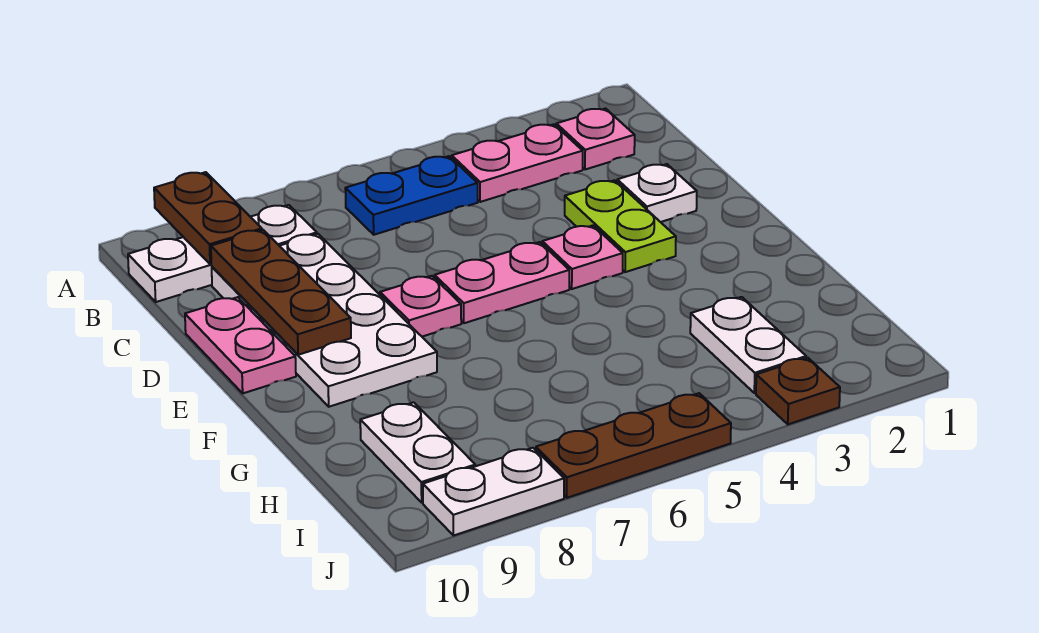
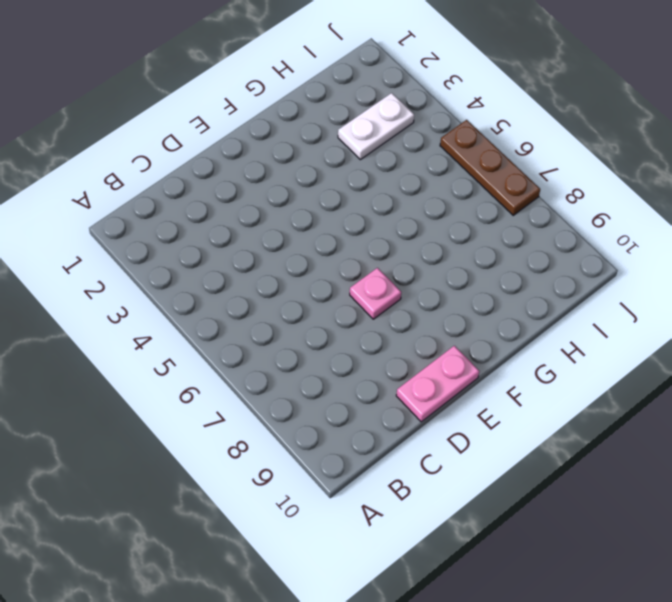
none -> pink 1x1 plate [556,109,635,170]
none -> pink 1x2 plate [452,124,583,202]
none -> blue 1x2 plate [345,156,478,235]

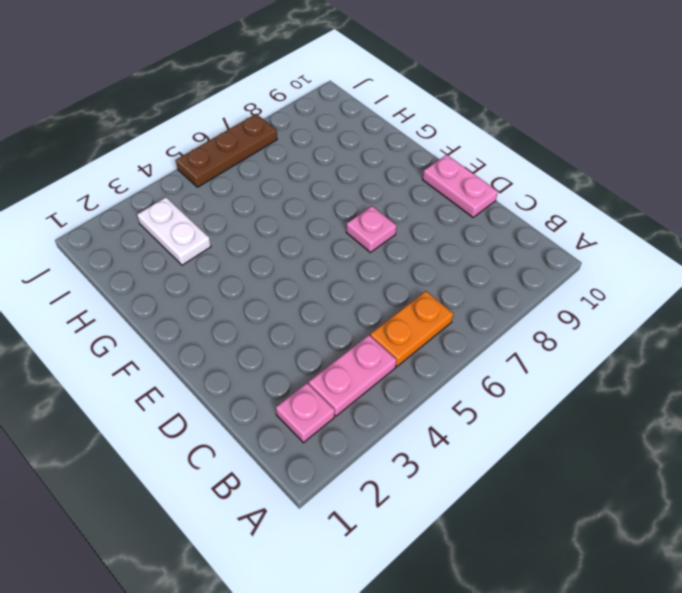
orange 1x2 plate [370,291,453,367] -> blue 1x2 plate [345,156,478,235]
none -> white 1x3 plate [128,205,317,302]
none -> white 2x4 plate [212,234,437,407]
none -> white 1x1 plate [617,164,697,222]

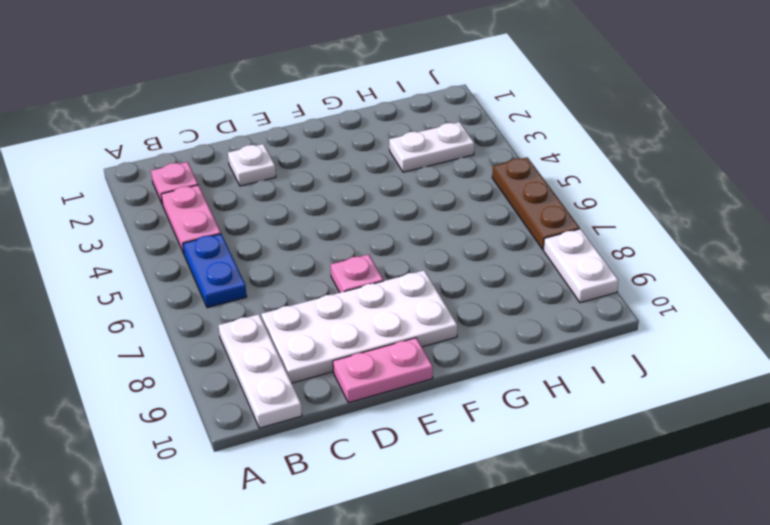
none -> lime 1x2 plate [565,180,676,272]
none -> pink 1x1 plate [542,225,623,289]
none -> pink 1x2 plate [435,242,569,323]

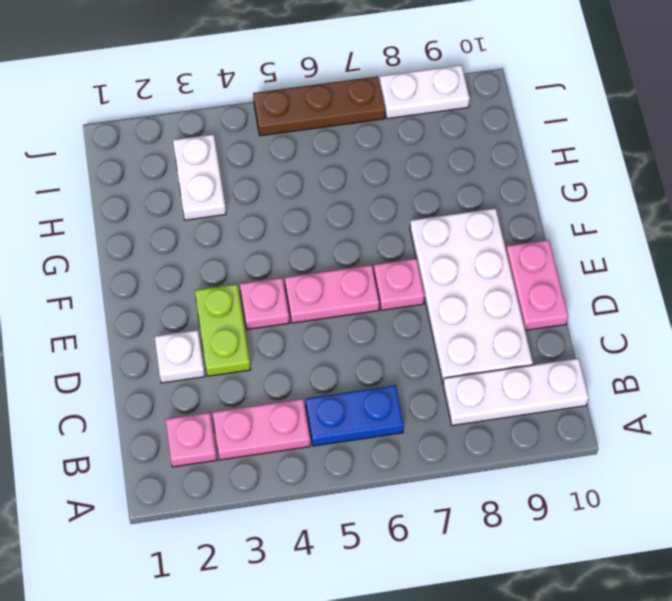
none -> white 1x2 plate [360,402,475,502]
none -> brown 1x1 plate [756,358,840,424]
none -> brown 1x2 plate [154,172,262,264]

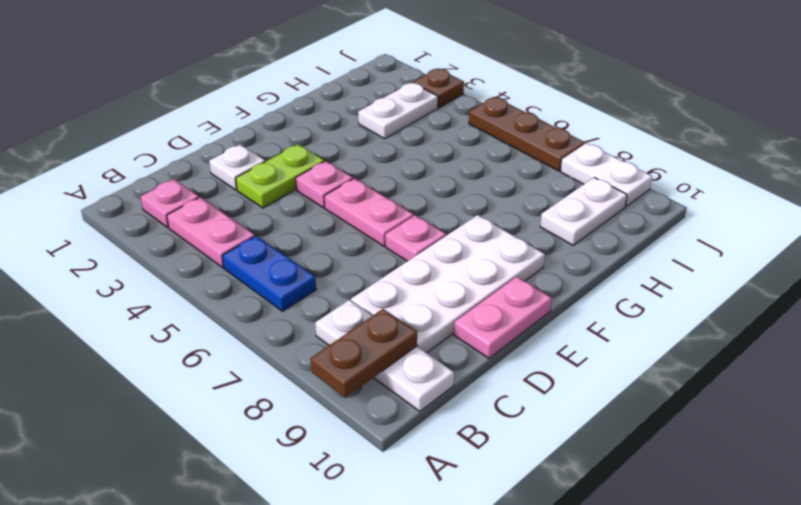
none -> brown 1x3 plate [211,230,351,355]

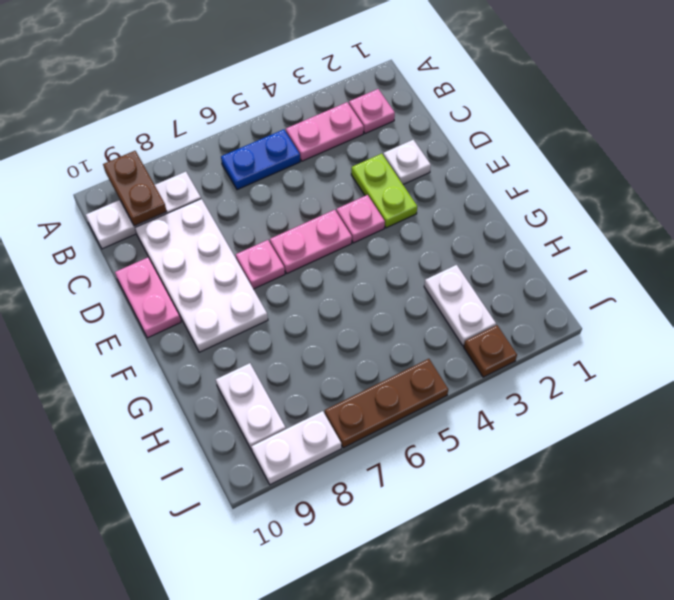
none -> brown 1x3 plate [211,230,351,355]

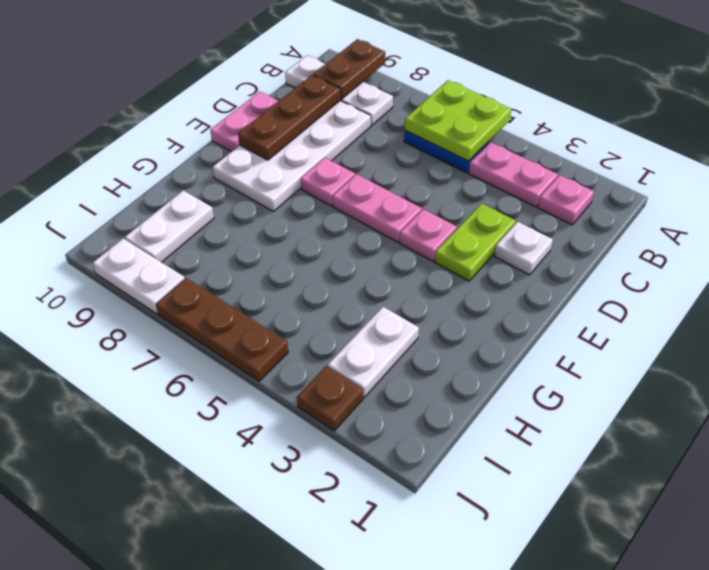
lime 2x2 plate [405,80,511,161] -> none

